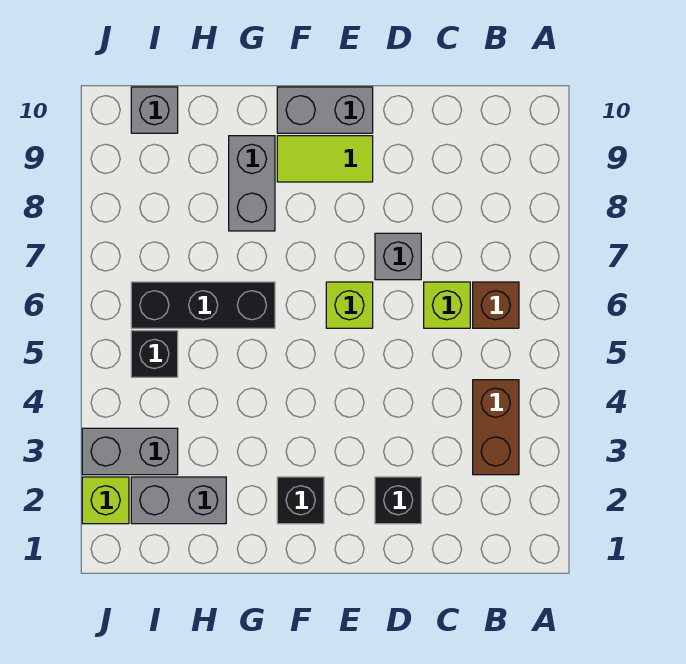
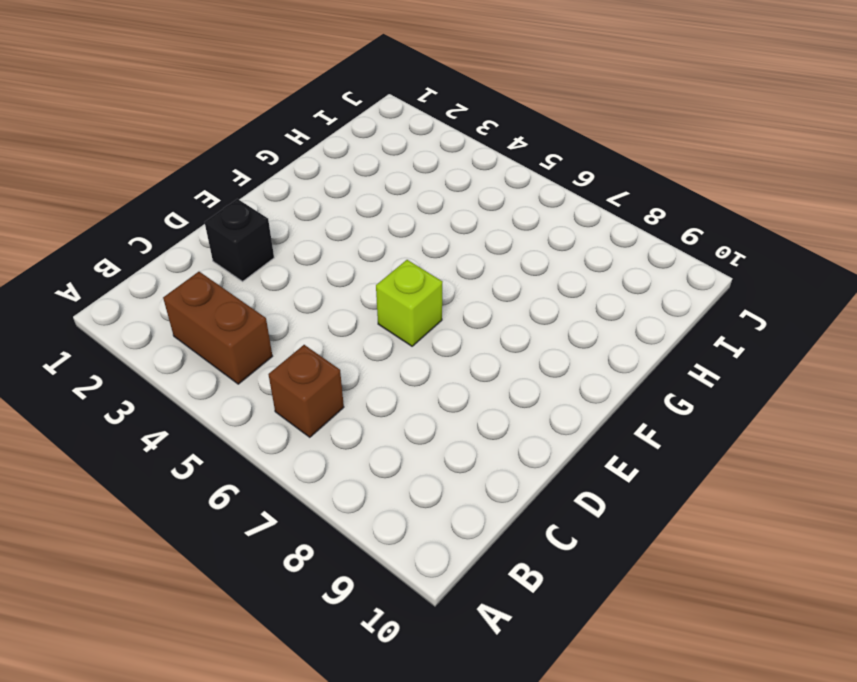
none -> lime 1x1 brick [424,282,470,328]
none -> grey 1x1 brick [375,233,421,280]
none -> lime 1x2 tile [277,136,373,182]

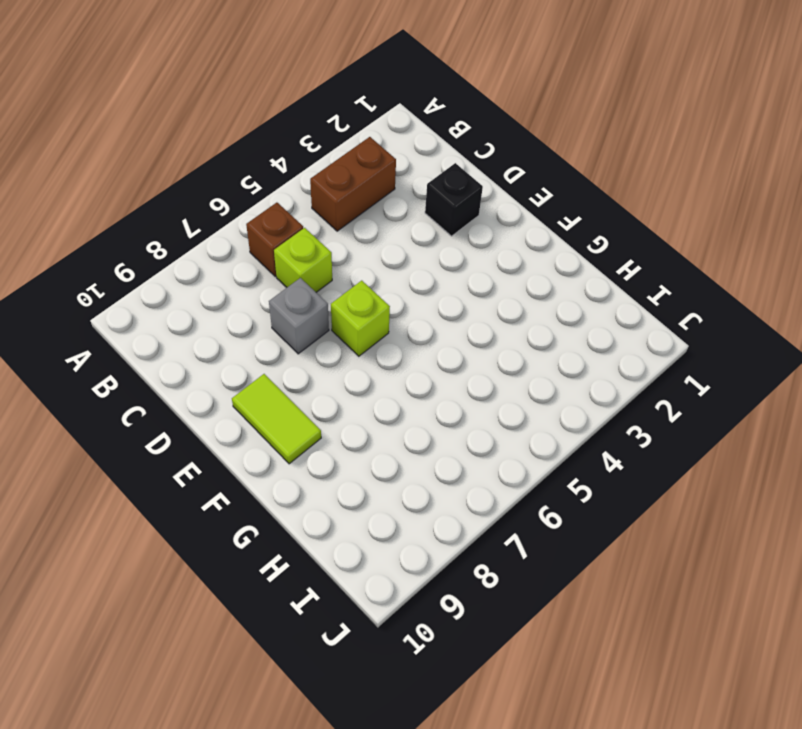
none -> grey 1x2 brick [277,87,373,133]
none -> black 1x1 brick [277,477,324,524]
none -> black 1x3 brick [131,282,275,328]

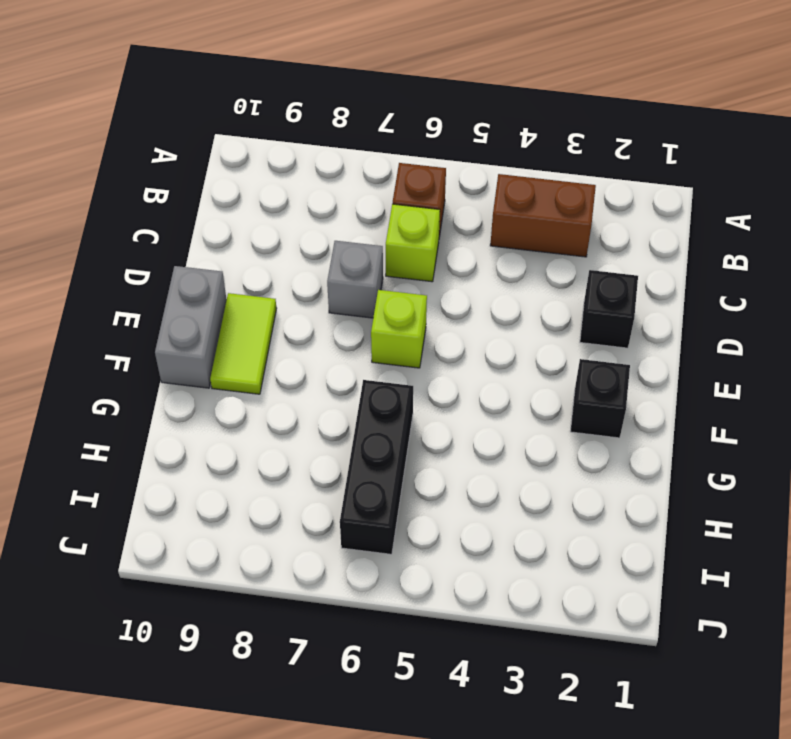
none -> grey 1x2 brick [229,136,275,231]
none -> grey 1x2 brick [131,477,226,524]
none -> grey 1x2 brick [82,428,178,475]

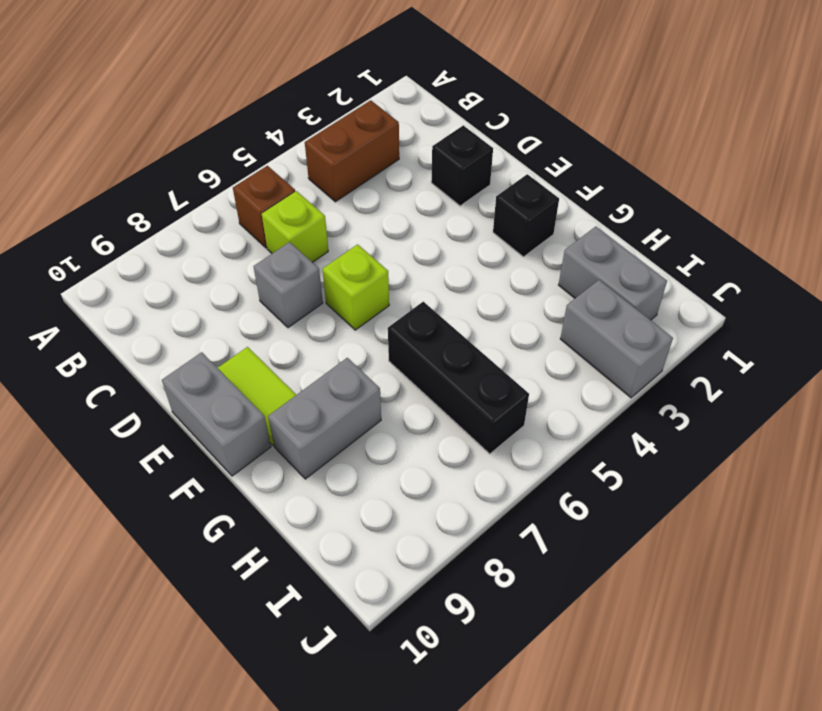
none -> black 1x1 brick [131,331,178,377]
none -> grey 1x1 brick [131,87,178,133]
none -> lime 1x1 brick [82,477,129,524]

